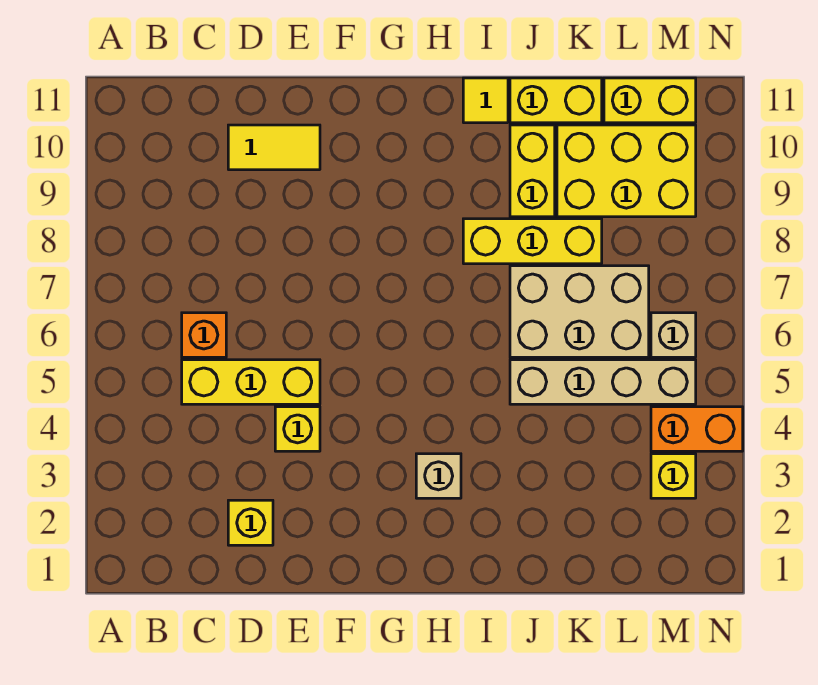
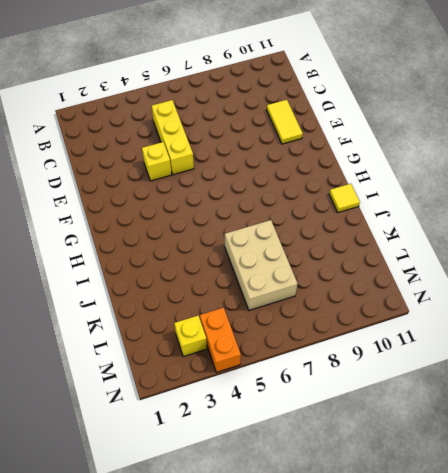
none -> orange 1x1 brick [182,313,226,357]
none -> yellow 1x1 brick [228,500,273,545]
none -> tan 1x1 brick [416,454,461,498]

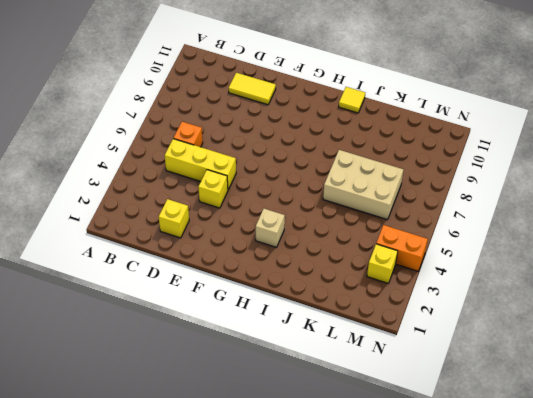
none -> yellow 1x3 brick [463,219,602,264]
none -> tan 1x4 brick [510,360,696,404]
none -> yellow 1x2 brick [510,125,555,217]

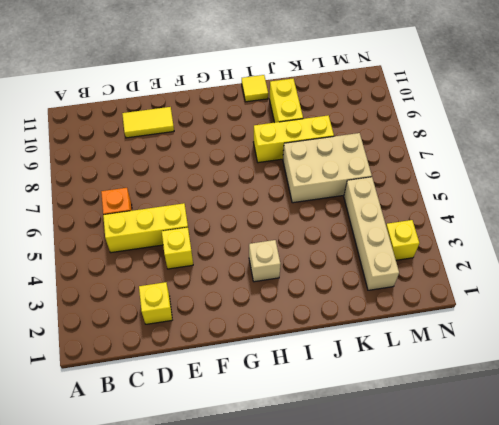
tan 1x4 brick [344,177,399,290] -> tan 1x4 brick turned to [510,360,696,404]
none -> yellow 1x2 brick [510,78,602,123]
none -> yellow 2x3 brick [557,125,696,217]
none -> yellow 1x2 brick [604,78,696,123]

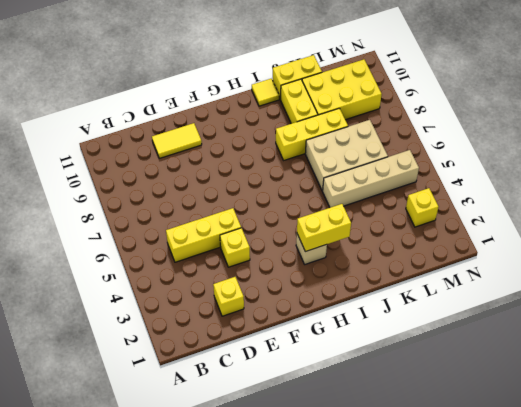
yellow 1x2 brick [297,204,351,252] -> yellow 1x2 brick moved to [604,78,696,123]
none -> orange 1x1 brick [182,313,226,357]
none -> orange 1x2 brick [651,407,743,451]
none -> tan 1x1 brick [651,313,696,357]

